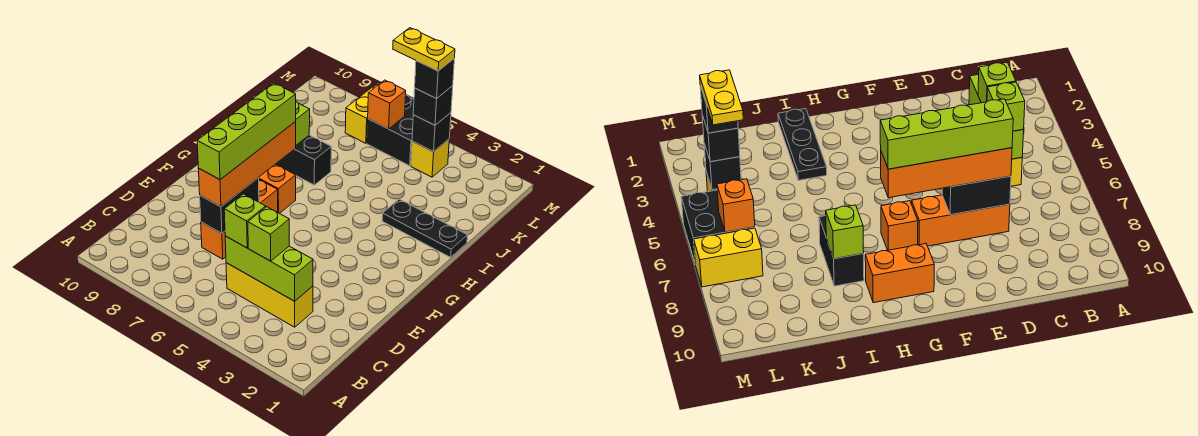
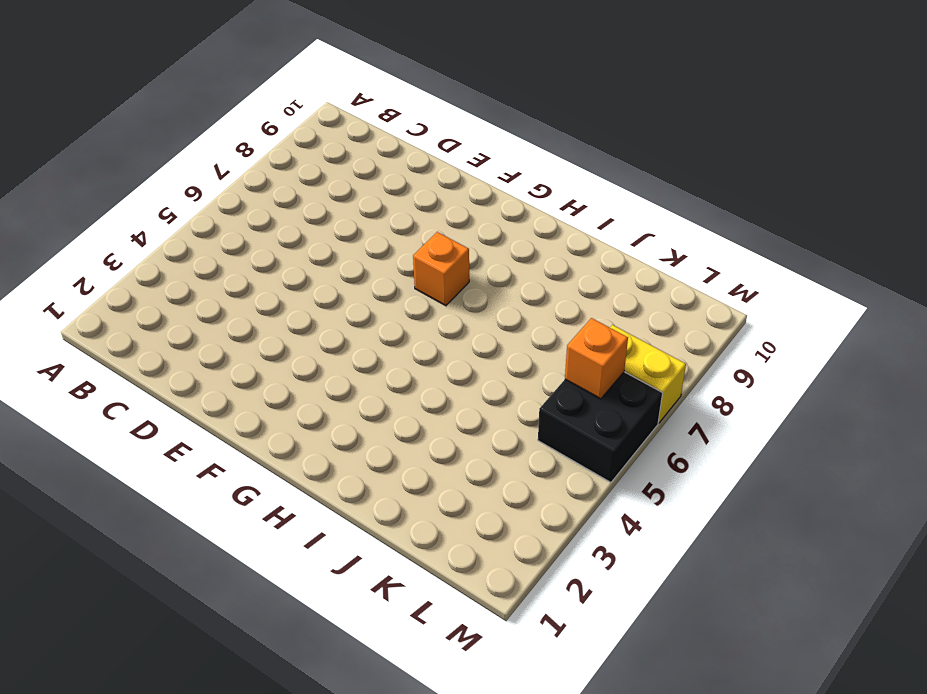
none -> yellow 1x3 brick [226,263,313,327]
none -> orange 1x3 brick [201,180,278,259]
none -> orange 1x2 brick [865,244,934,303]

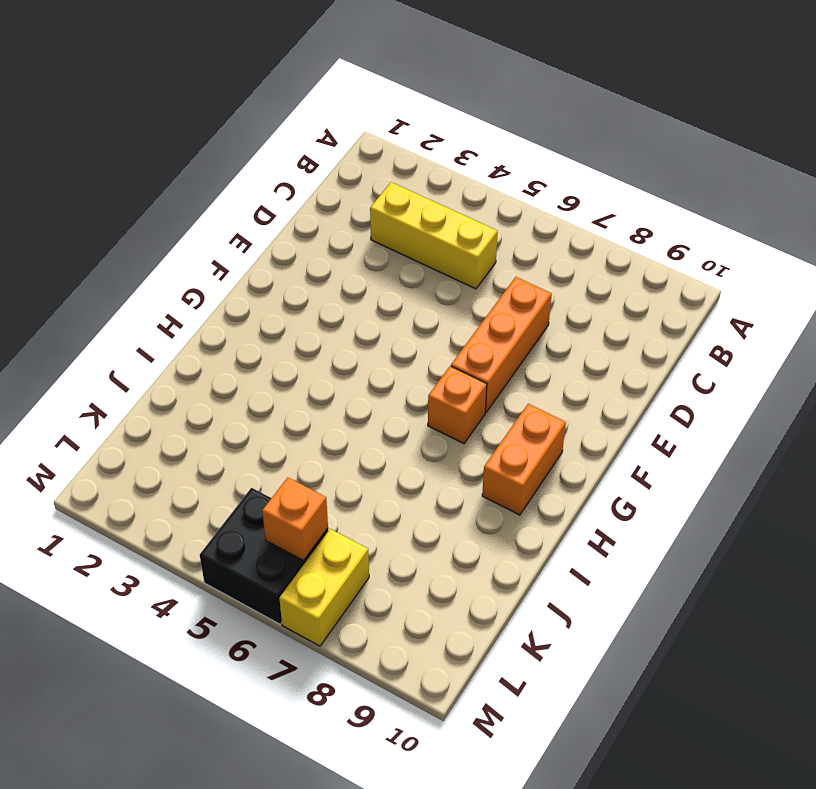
none -> black 1x3 plate [382,199,467,257]
none -> black 1x2 brick [276,135,331,185]
none -> yellow 1x1 brick [411,139,449,177]

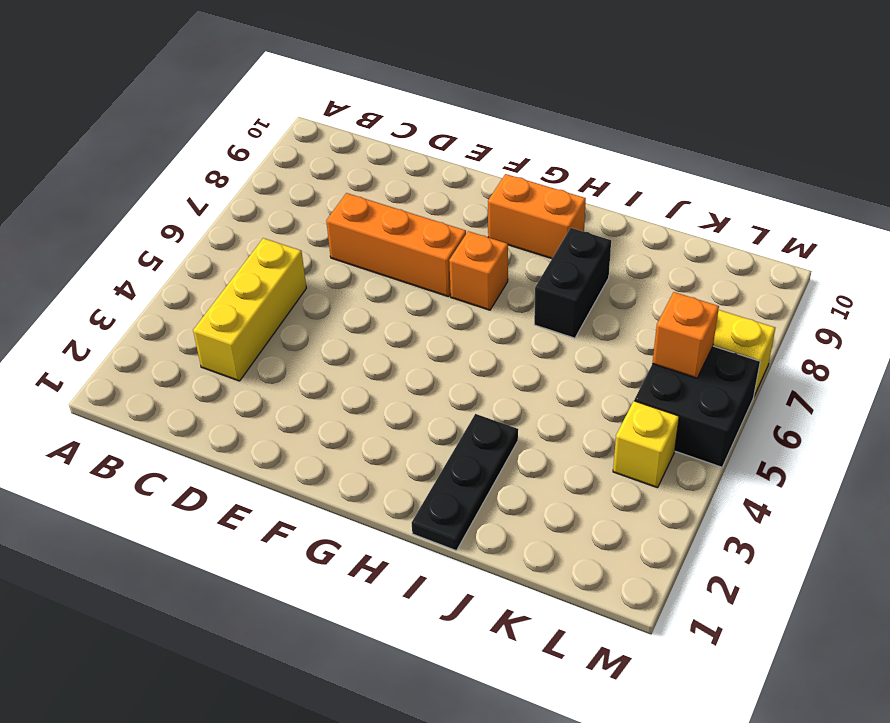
none -> lime 1x3 brick [225,236,313,301]
none -> black 1x2 brick [200,178,259,233]
none -> lime 1x1 brick [295,102,310,145]

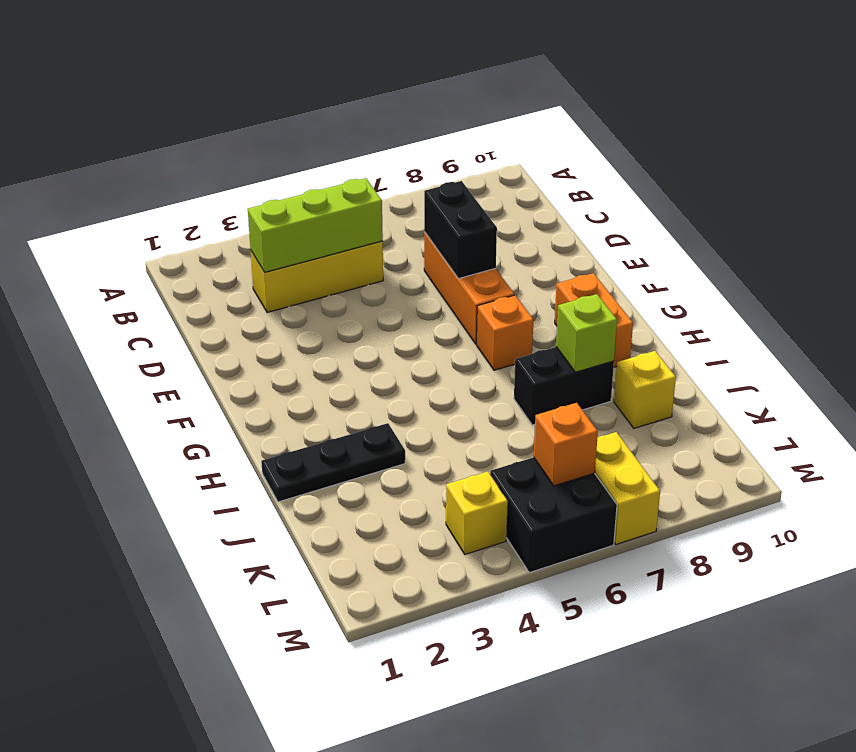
yellow 1x1 brick [614,351,676,428] -> none
none -> black 1x1 brick [412,113,451,152]
none -> lime 1x1 brick [248,207,289,261]
none -> lime 1x1 brick [224,194,266,248]

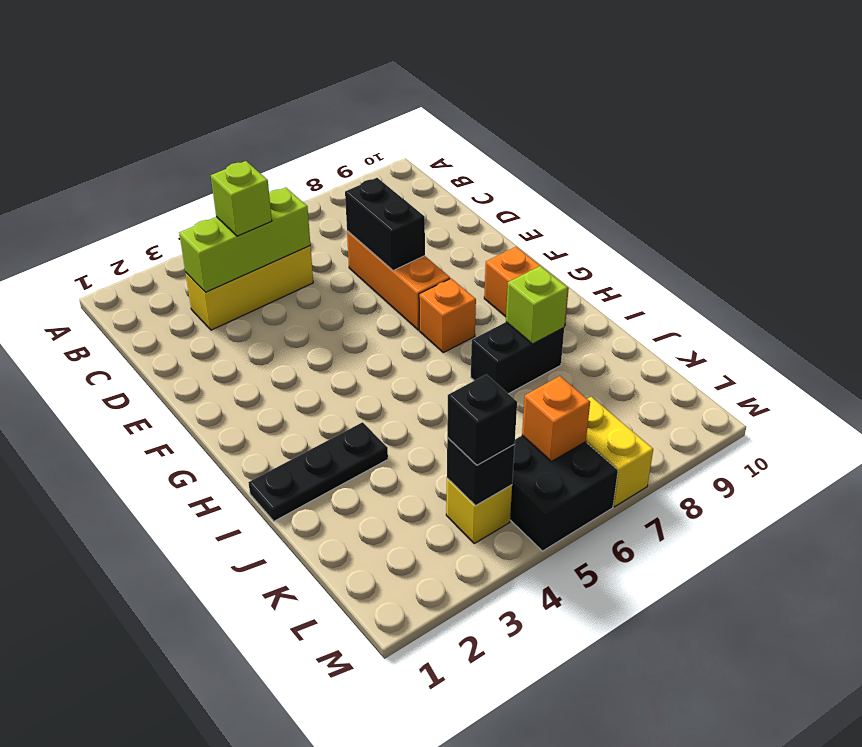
none -> lime 1x1 brick [224,194,266,248]
none -> orange 1x4 brick [198,122,296,207]
none -> lime 1x4 brick [197,83,296,180]

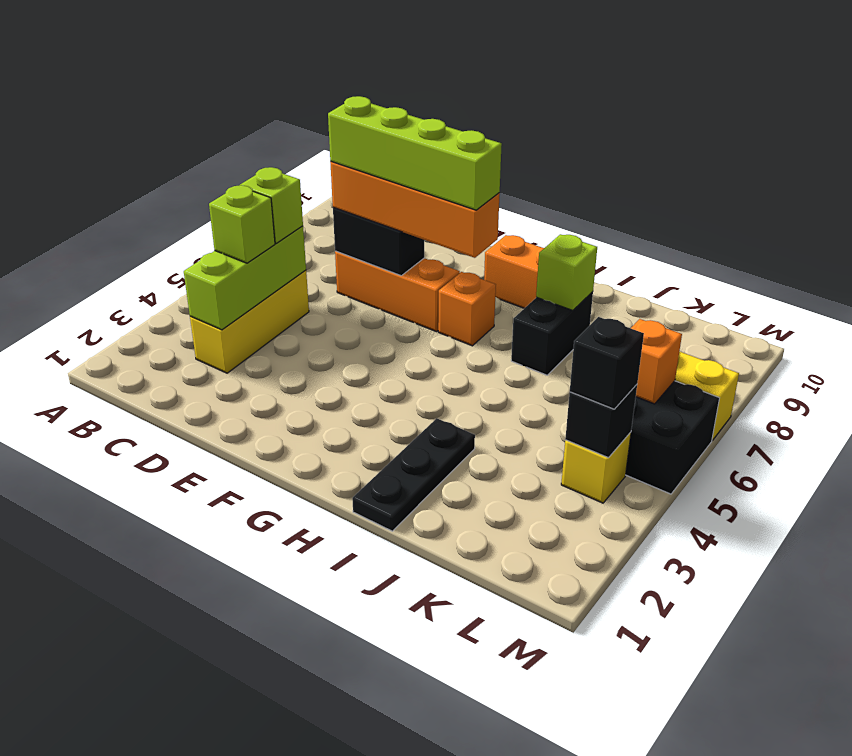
none -> black 1x1 brick [415,59,454,98]
none -> yellow 1x2 plate [393,28,455,71]

